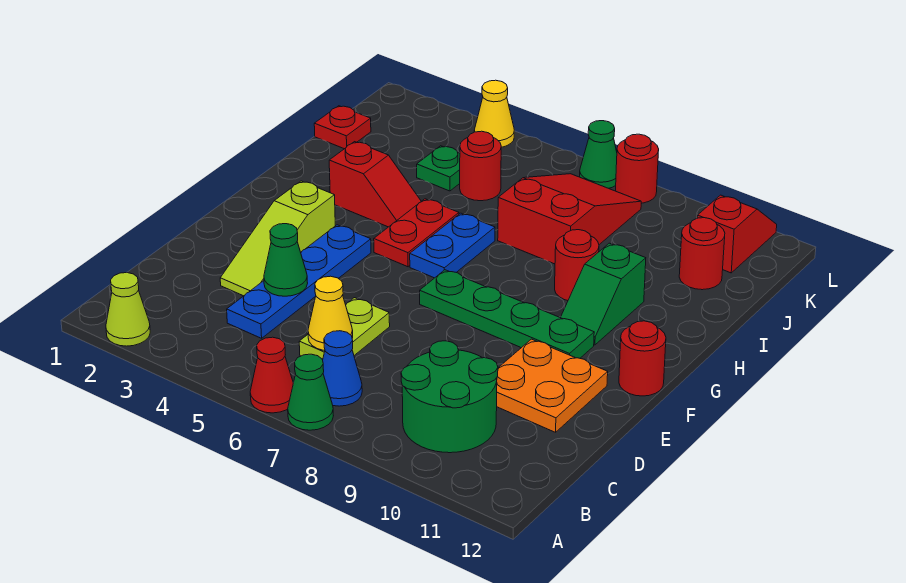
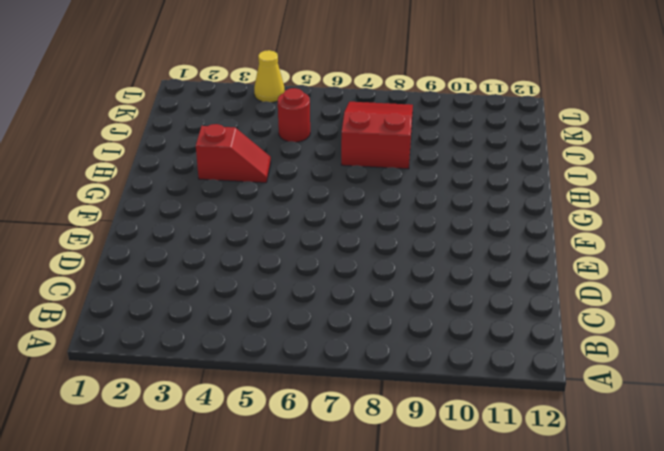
none -> lime 1x1 cone [106,273,150,346]
none -> red 1x1 cone [250,337,293,413]
none -> green 1x1 cone [288,354,333,430]

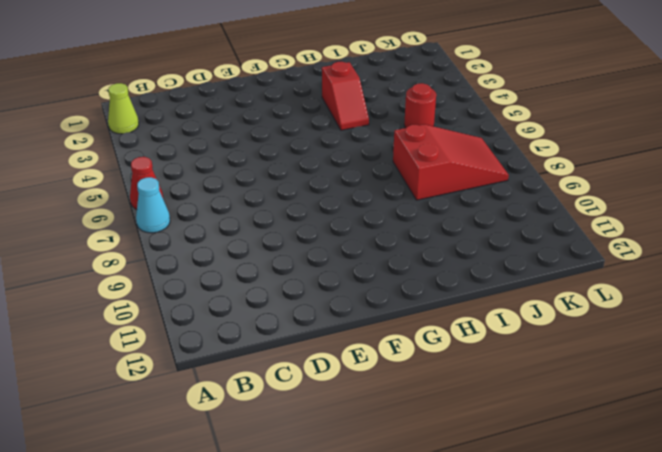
cyan 1x1 cone [136,177,170,233] -> green 1x1 cone [288,354,333,430]
none -> blue 1x1 cone [323,331,362,406]
none -> green 2x2 round brick [401,341,498,453]
none -> blue 1x4 plate [227,225,371,338]

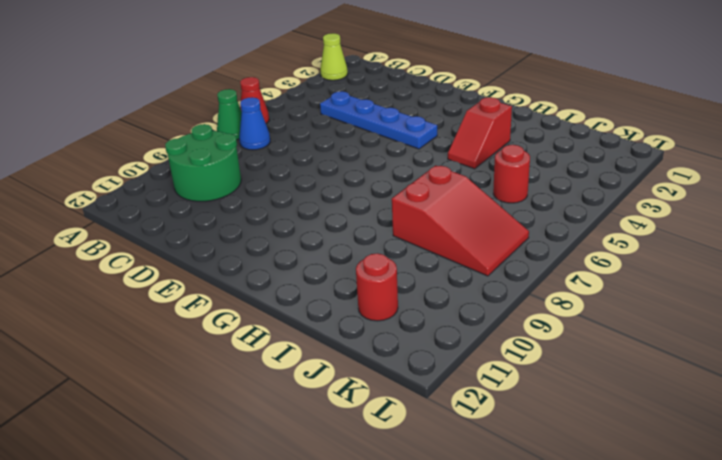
none -> lime 1x2 plate [299,298,390,360]
none -> lime 1x3 slope [220,181,335,296]
none -> orange 2x2 plate [497,339,608,432]

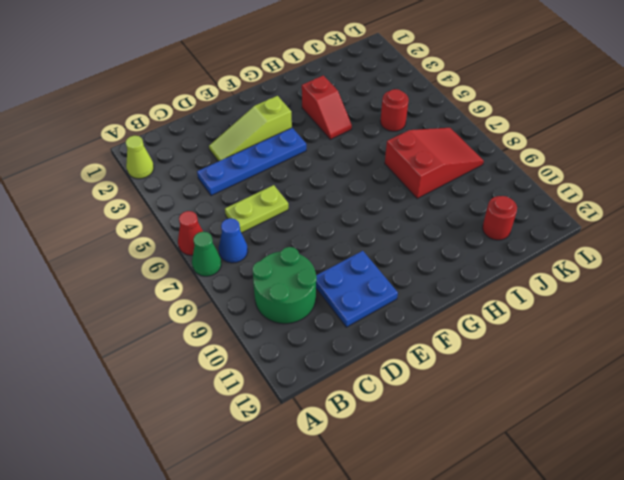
blue 2x2 plate [316,251,398,327] -> orange 2x2 plate [497,339,608,432]
none -> green 1x4 plate [420,270,594,358]
none -> red 1x1 round brick [619,321,666,396]
none -> red 1x2 plate [374,199,459,267]

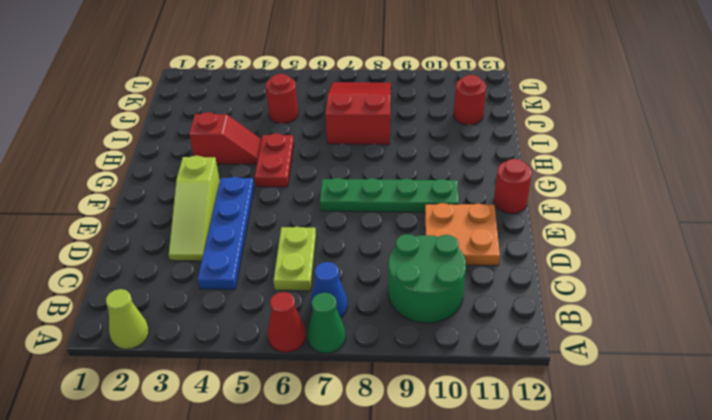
none -> blue 1x2 plate [410,213,495,278]
none -> green 1x2 slope [560,243,646,345]
none -> red 1x1 round brick [555,230,599,301]

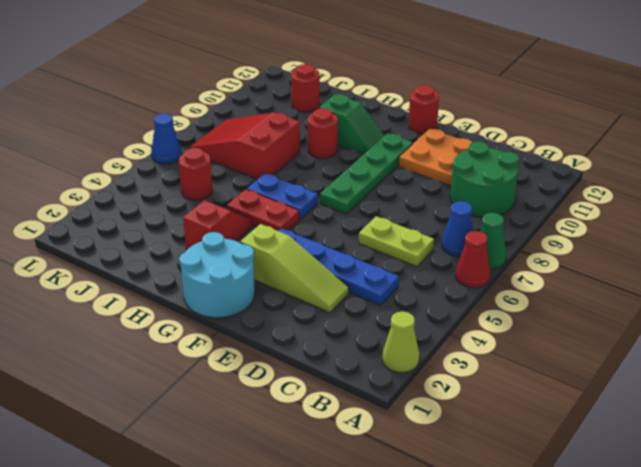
cyan 2x2 round brick [179,232,255,318] -> none
blue 1x1 cone [151,113,182,164] -> none
none -> red 1x1 plate [314,106,371,149]
none -> green 1x1 plate [417,146,460,191]
none -> red 1x2 slope [697,195,777,273]

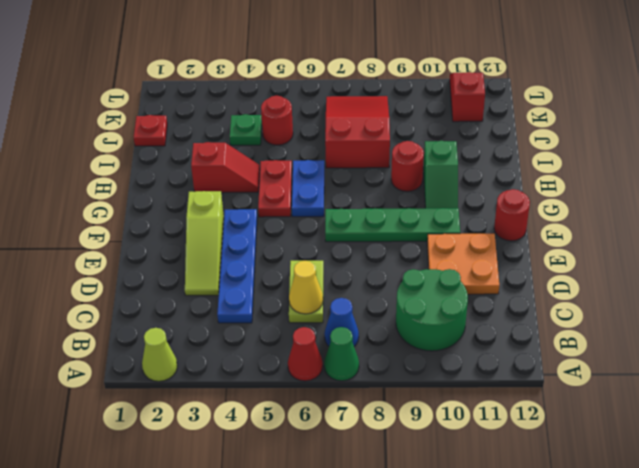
none -> red 1x1 round brick [679,218,725,290]
none -> yellow 1x1 cone [474,80,514,147]
none -> green 1x1 cone [580,121,617,188]

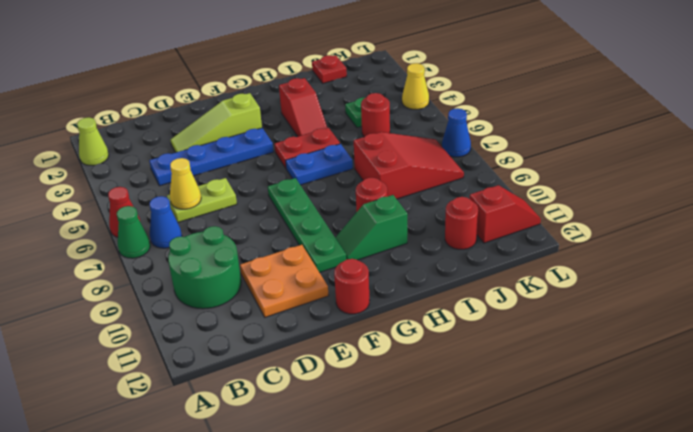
blue 1x1 cone [442,108,471,157] -> green 1x1 cone [580,121,617,188]
none -> red 1x1 round brick [616,134,659,203]
none -> green 1x1 cone [264,224,308,296]

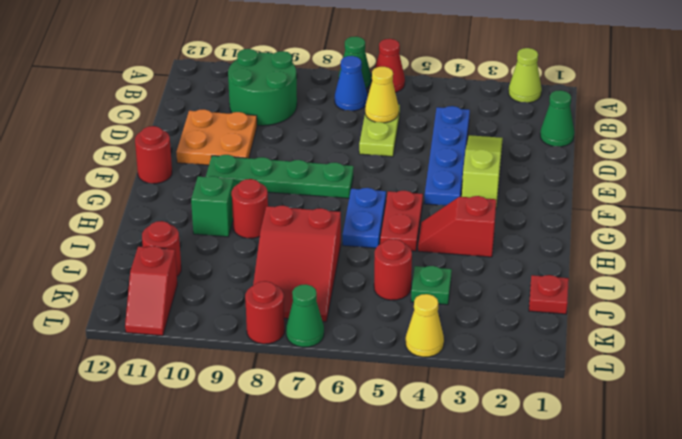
green 1x1 cone [540,90,574,147] -> green 1x1 cone moved to [264,224,308,296]

